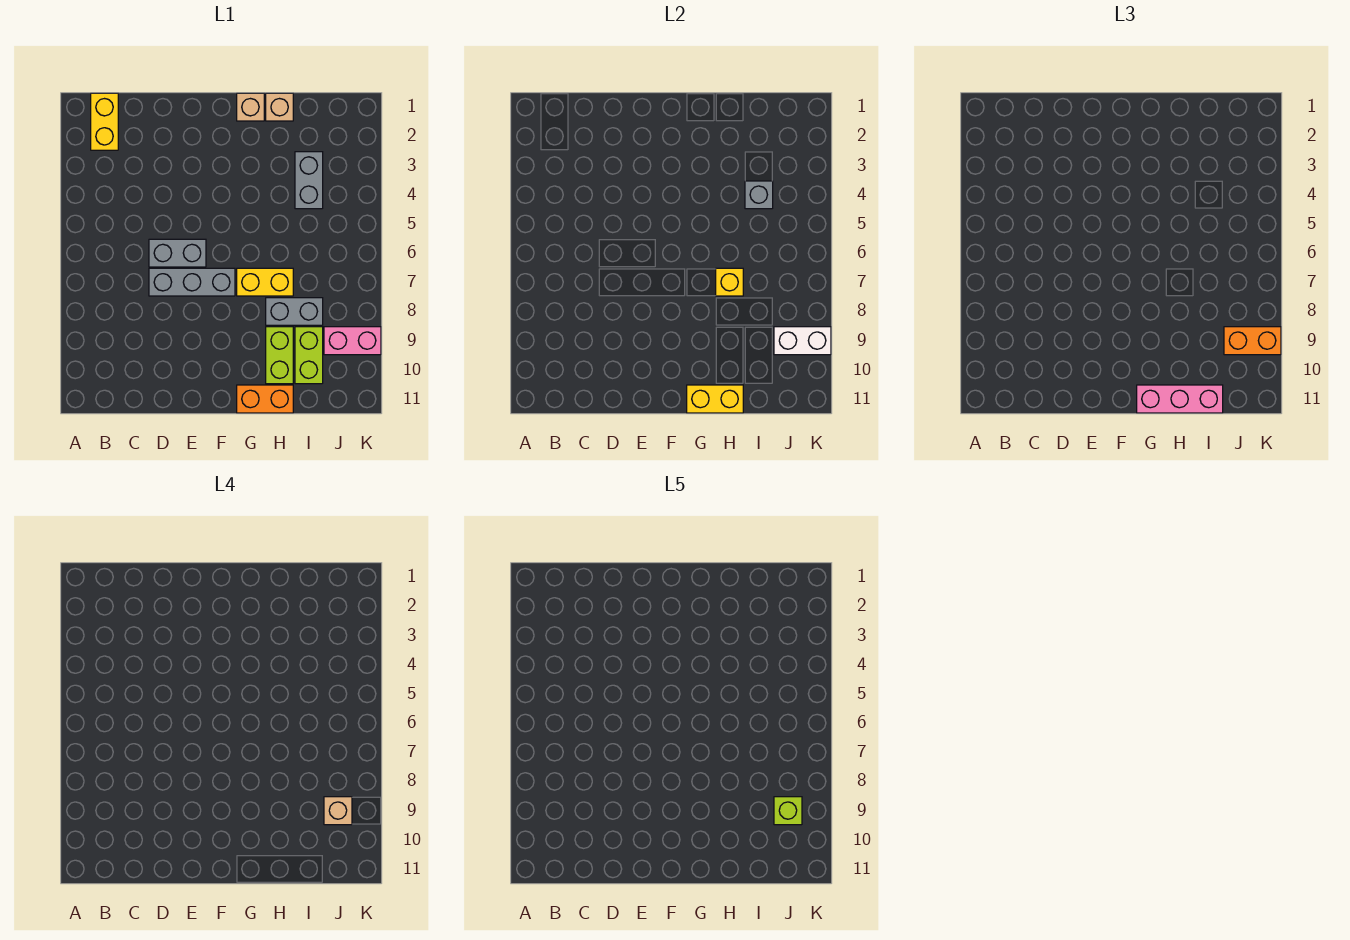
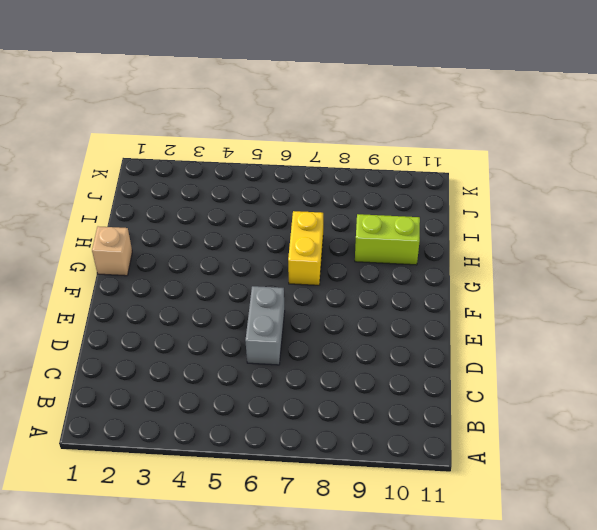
none -> yellow 1x2 brick [91,93,118,150]
none -> grey 1x3 brick [149,268,235,296]
none -> orange 1x2 brick [237,385,293,413]

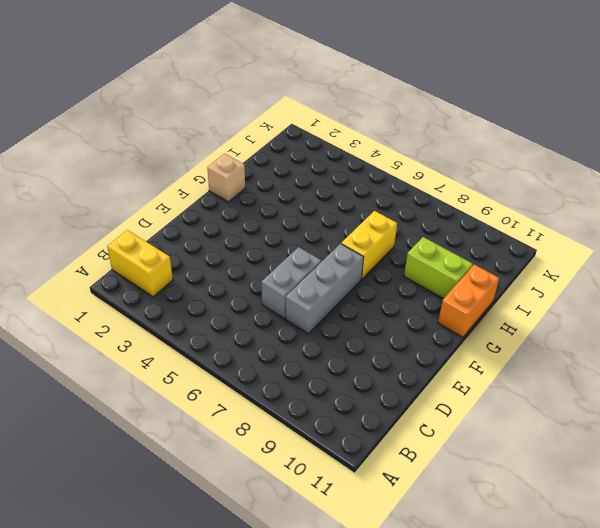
none -> tan 1x1 brick [266,93,293,121]
none -> grey 1x2 brick [266,298,323,325]
none -> grey 1x2 brick [295,152,323,209]

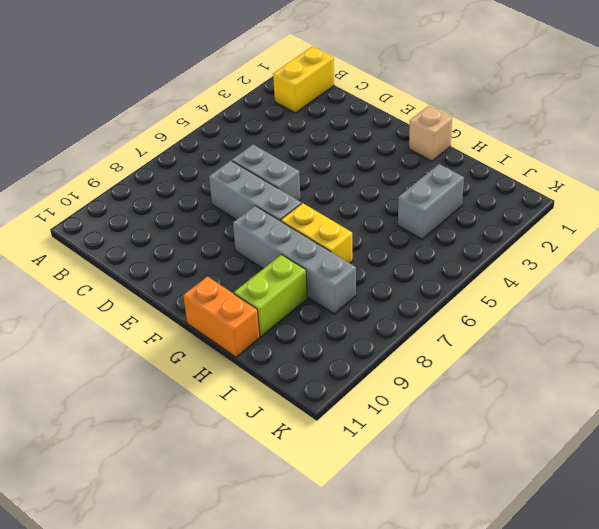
grey 1x4 brick [233,206,356,314] -> grey 1x2 brick [266,298,323,325]
none -> tan 1x1 brick [266,93,293,121]
none -> lime 1x2 brick [295,327,323,384]
none -> pink 1x2 brick [324,327,381,355]

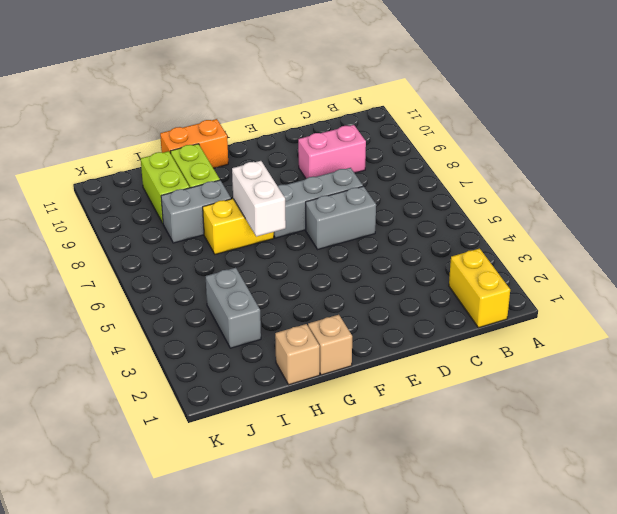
pink 1x2 brick [298,125,366,179] -> pink 1x2 brick moved to [324,327,381,355]
white 1x2 brick [232,161,286,236] -> white 1x2 brick turned to [774,327,831,355]
none -> yellow 1x2 brick [687,385,743,413]
none -> yellow 1x1 brick [716,268,743,296]
none -> grey 1x1 brick [745,181,773,209]

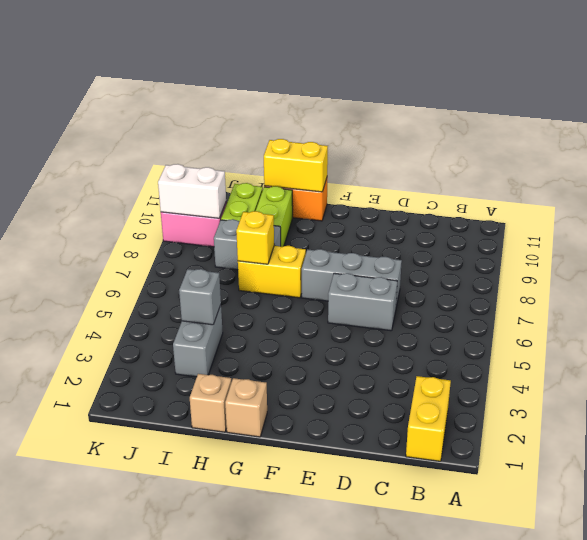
none -> pink 1x3 brick [1137,385,1223,413]
none -> orange 1x2 brick [1224,327,1281,355]
none -> tan 1x1 brick [324,797,352,825]

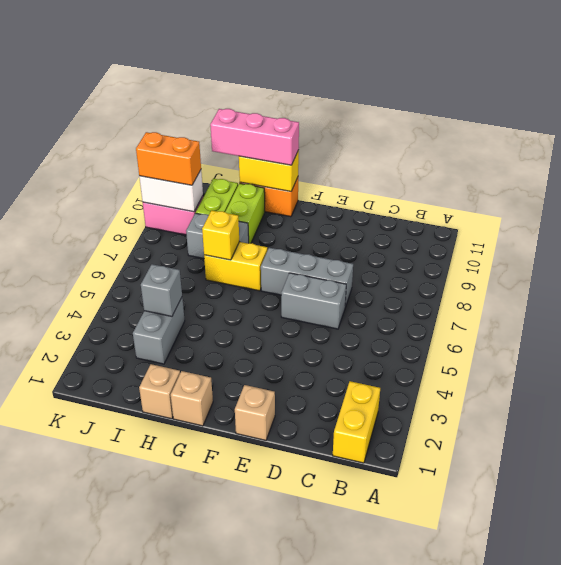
tan 1x1 brick [235,385,275,440] -> tan 1x1 brick moved to [324,797,352,825]
none -> lime 1x1 brick [774,797,802,825]

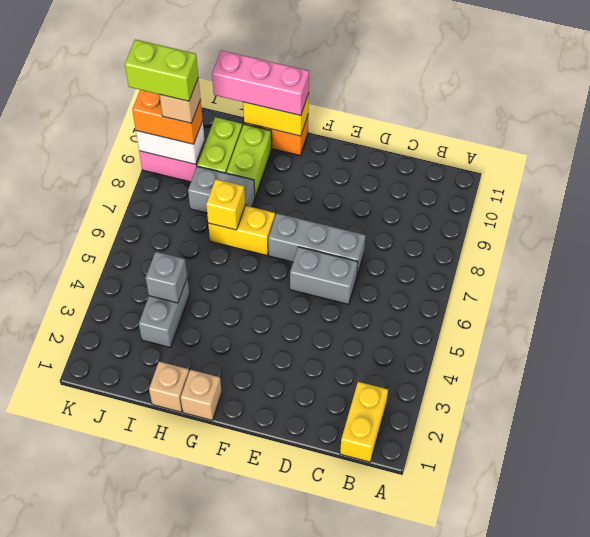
lime 1x2 brick [125,40,198,101] -> lime 1x1 brick [774,797,802,825]

